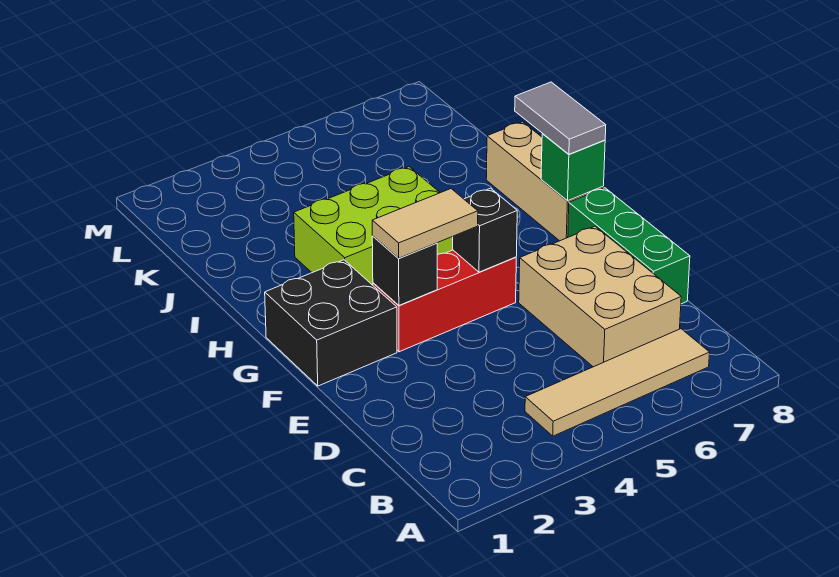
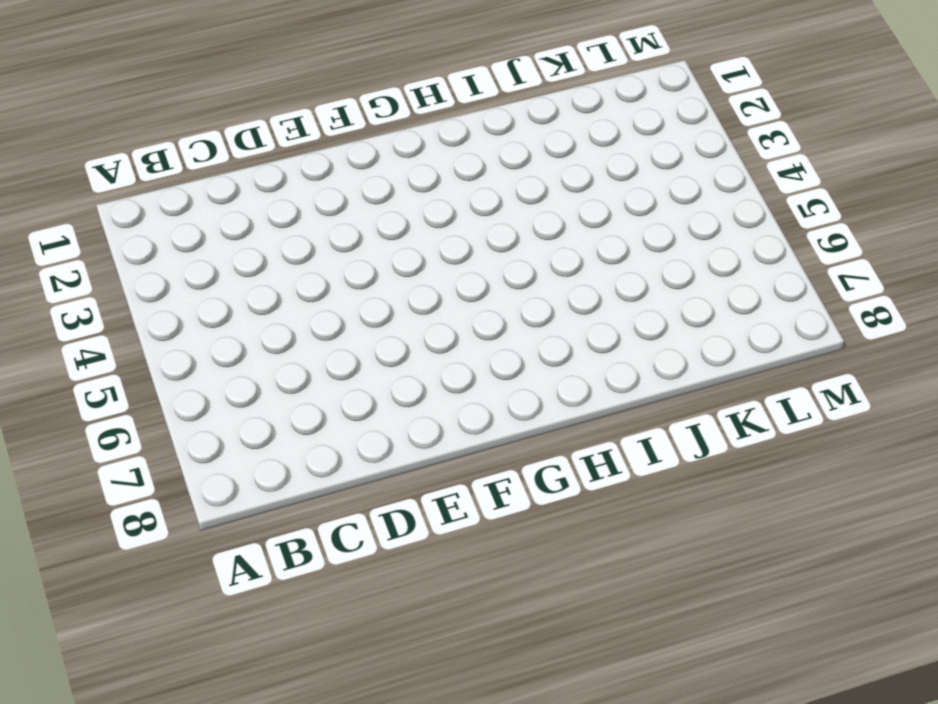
none -> tan 1x4 tile [525,329,710,436]
none -> tan 2x3 brick [519,226,681,367]
none -> green 1x3 brick [568,188,690,304]

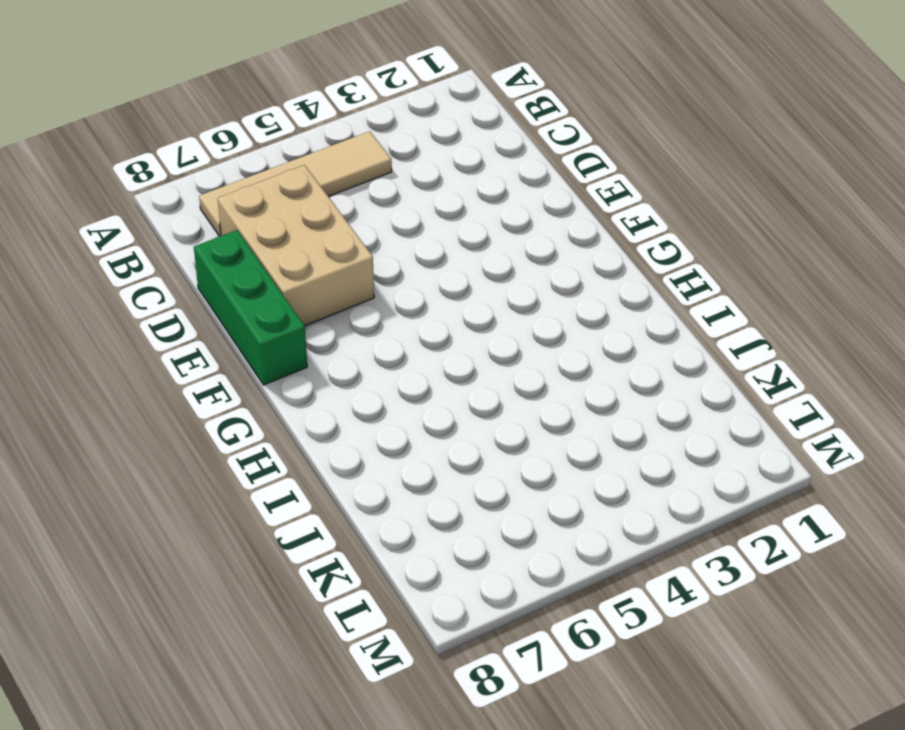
none -> black 2x2 brick [265,260,397,386]
none -> red 1x3 brick [373,250,516,352]
none -> tan 1x3 brick [486,122,603,241]

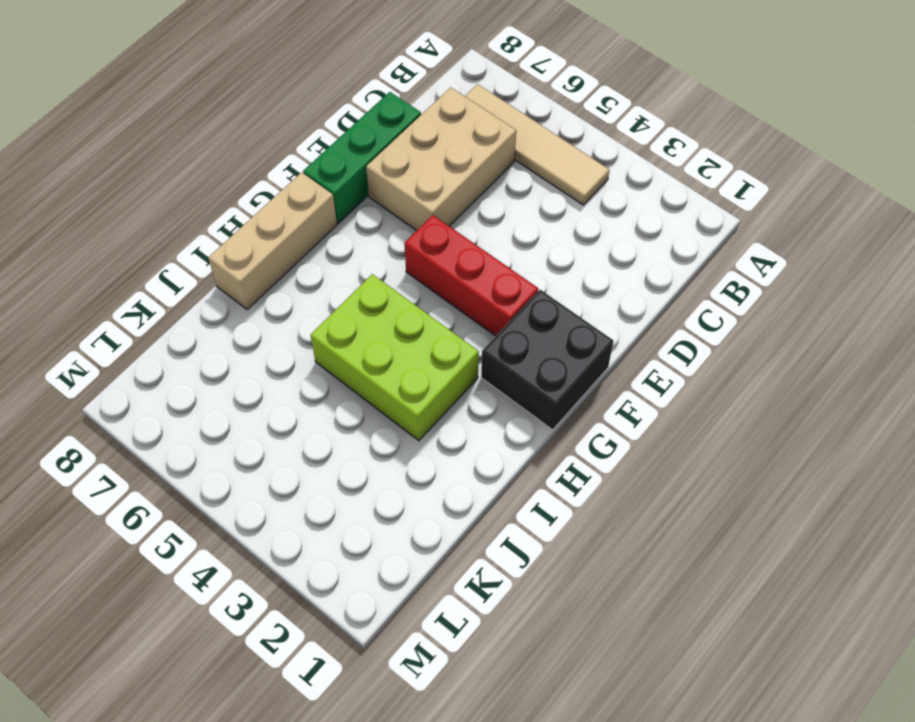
none -> black 1x1 brick [372,236,437,305]
none -> black 1x1 brick [453,188,517,272]
none -> green 1x1 brick [541,134,605,201]

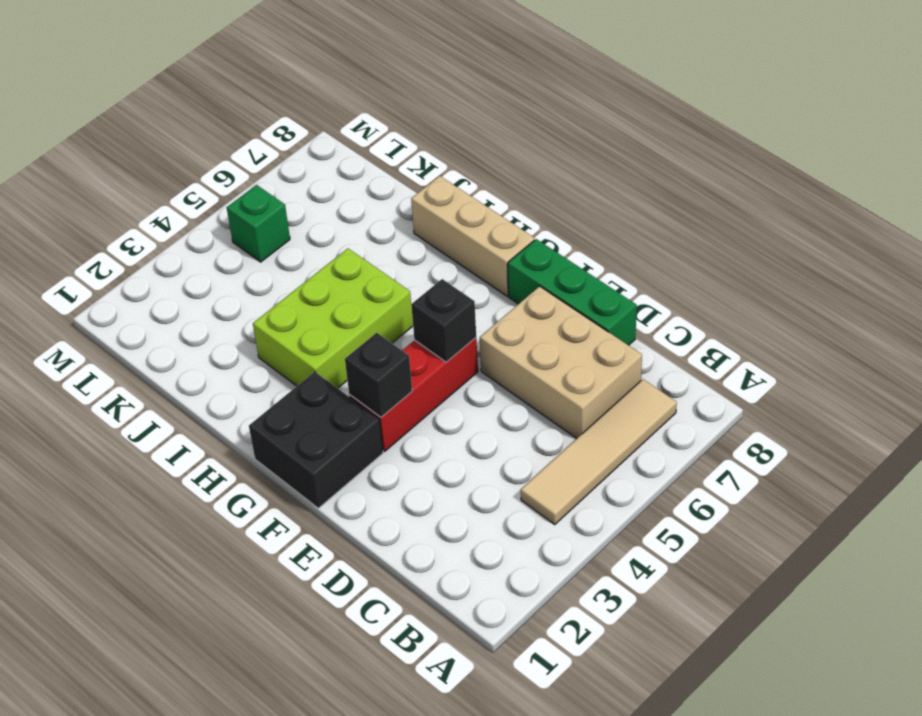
green 1x1 brick [227,185,290,262] -> green 1x1 brick moved to [541,134,605,201]
none -> tan 1x2 tile [372,189,478,258]
none -> grey 1x2 tile [515,82,606,154]

